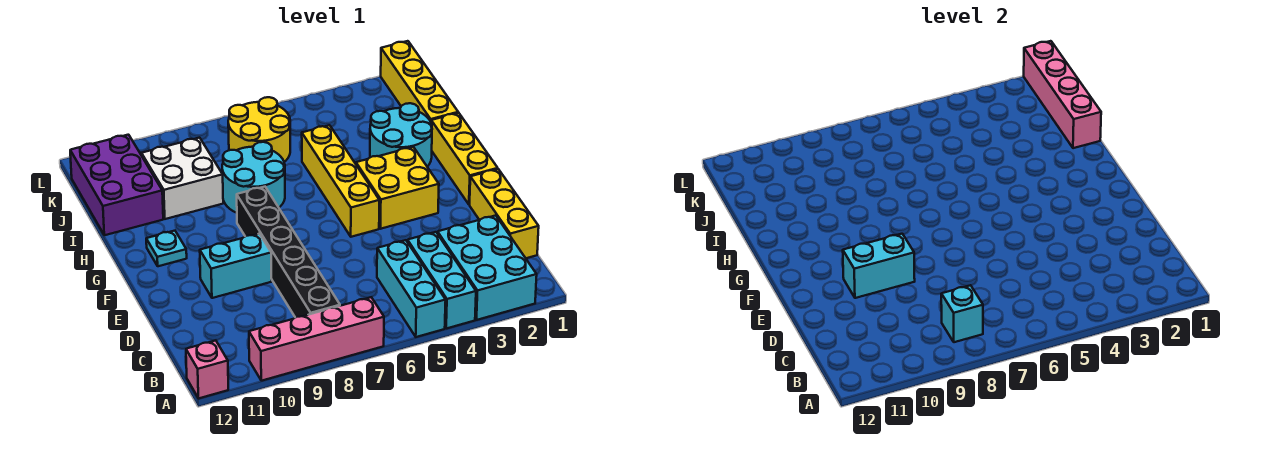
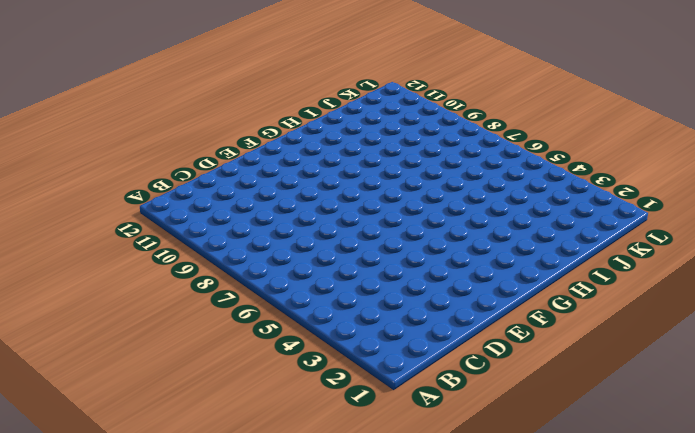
none -> cyan 2x3 brick [438,216,537,320]
none -> cyan 1x3 brick [407,232,476,328]
none -> cyan 1x3 brick [377,240,446,337]

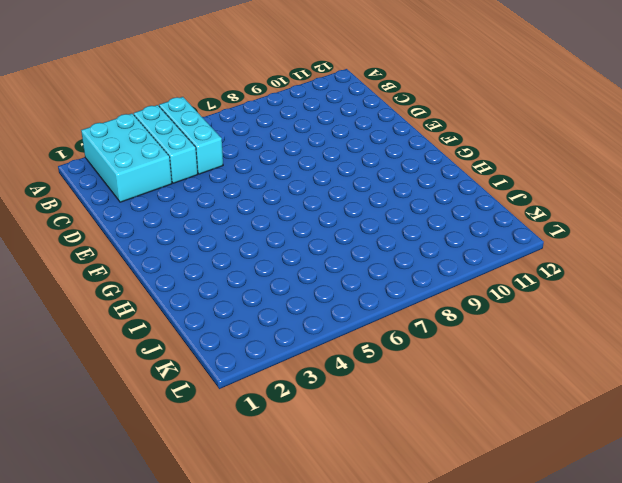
none -> pink 1x4 brick [249,297,384,381]
none -> pink 1x1 brick [186,341,228,398]
none -> black 1x6 brick [237,187,340,318]

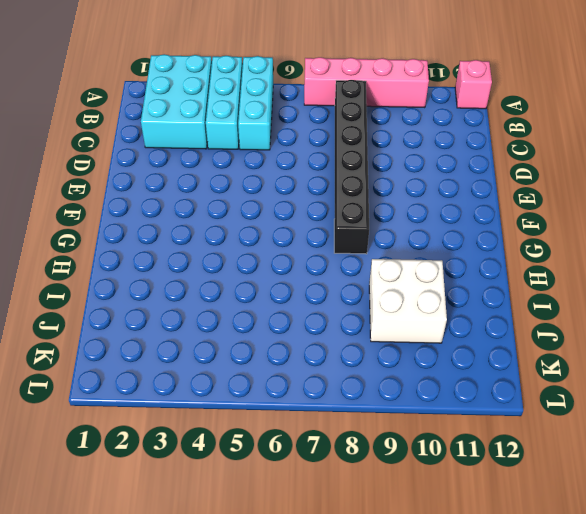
none -> yellow 1x3 brick [470,169,539,258]
none -> cyan 1x2 brick [200,234,272,298]
none -> yellow 1x3 brick [431,113,498,205]

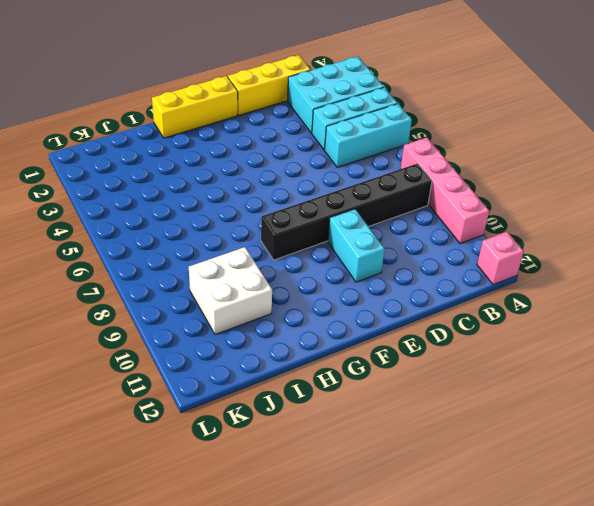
none -> yellow 2x2 brick [356,147,439,229]
none -> yellow 1x4 brick [302,125,379,237]
none -> cyan 1x1 plate [146,231,187,266]

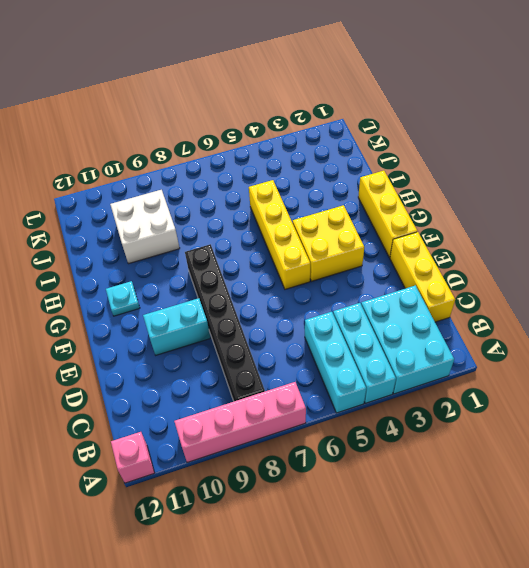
none -> cyan 2x2 round brick [370,103,432,167]
none -> cyan 2x2 round brick [222,142,285,213]
none -> yellow 1x4 brick [381,41,458,121]

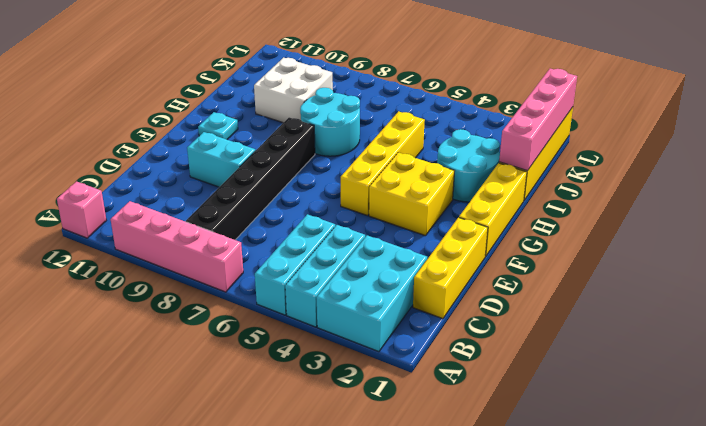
none -> purple 2x3 brick [70,135,163,235]
none -> yellow 2x2 round brick [228,97,290,162]
none -> cyan 1x1 brick [941,285,983,342]

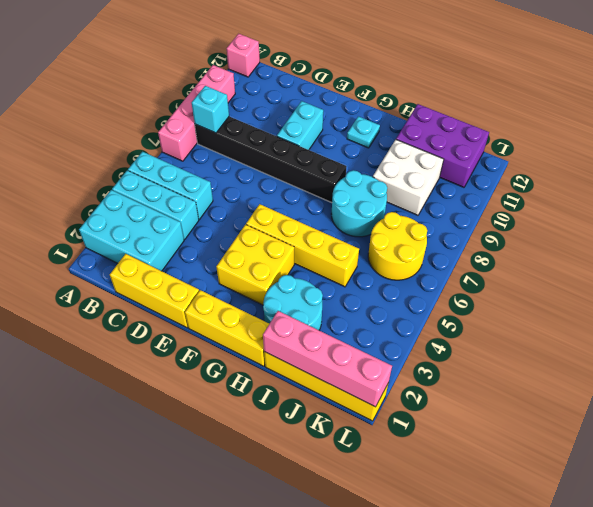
none -> cyan 1x2 brick [843,234,915,298]

